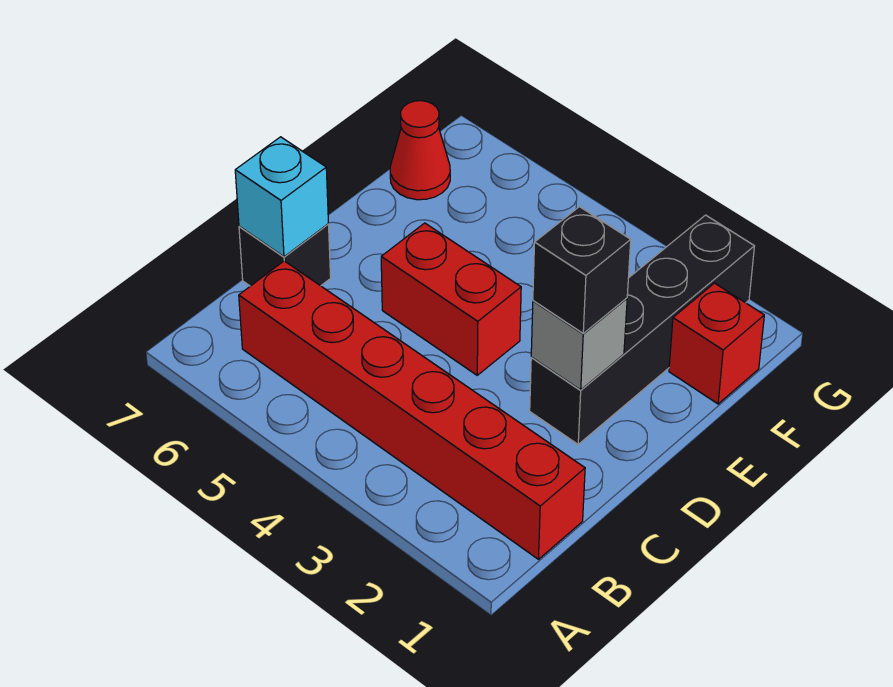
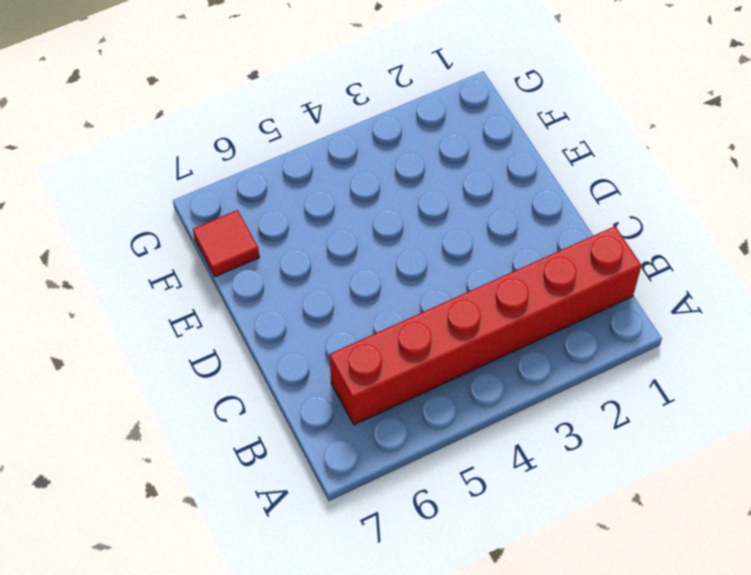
red 1x1 tile [193,210,259,277] -> red 1x1 cone [390,101,450,200]
none -> black 1x1 brick [239,224,331,286]
none -> black 1x4 brick [530,215,754,444]

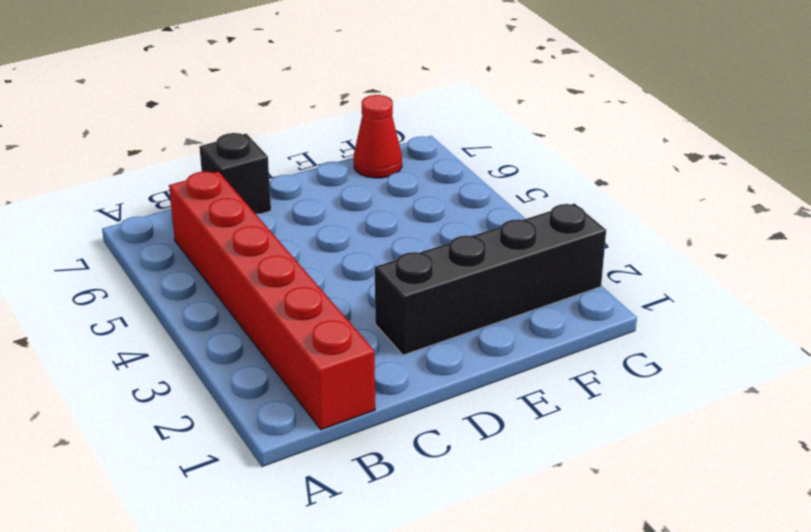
none -> red 1x2 brick [381,223,521,375]
none -> red 1x1 brick [669,283,764,404]

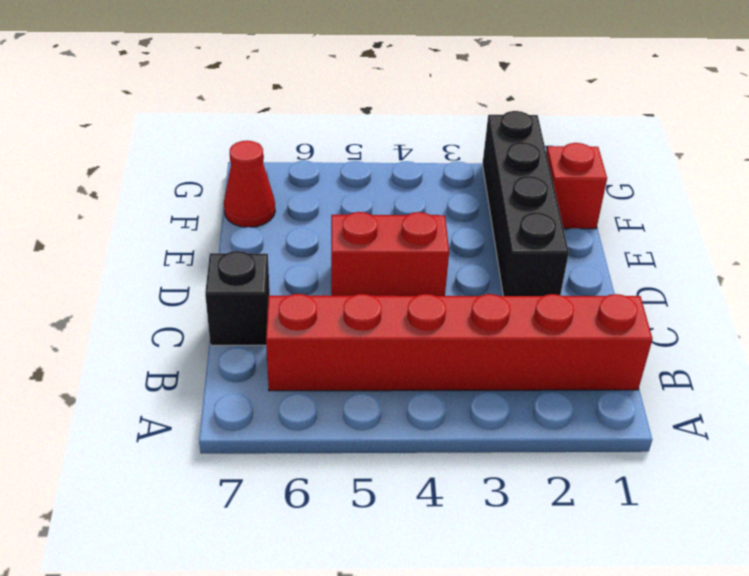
none -> cyan 1x1 brick [235,137,328,257]
none -> grey 1x1 brick [531,298,627,390]

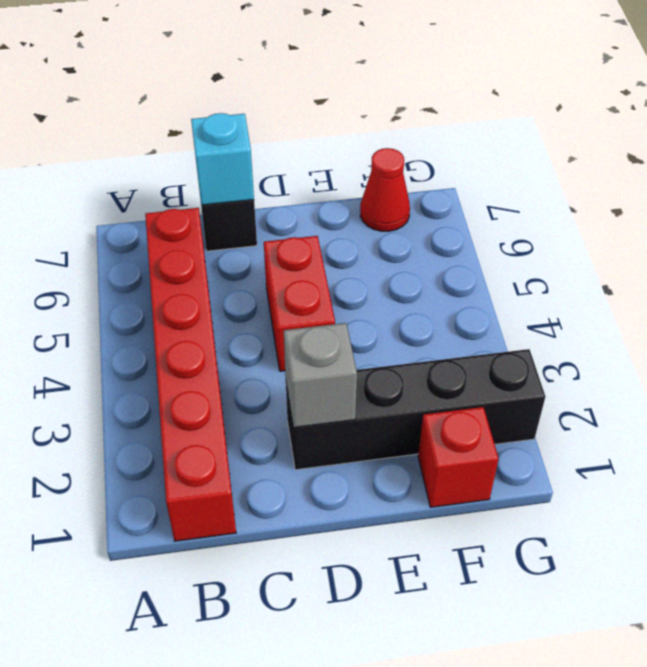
none -> black 1x1 brick [533,207,631,333]

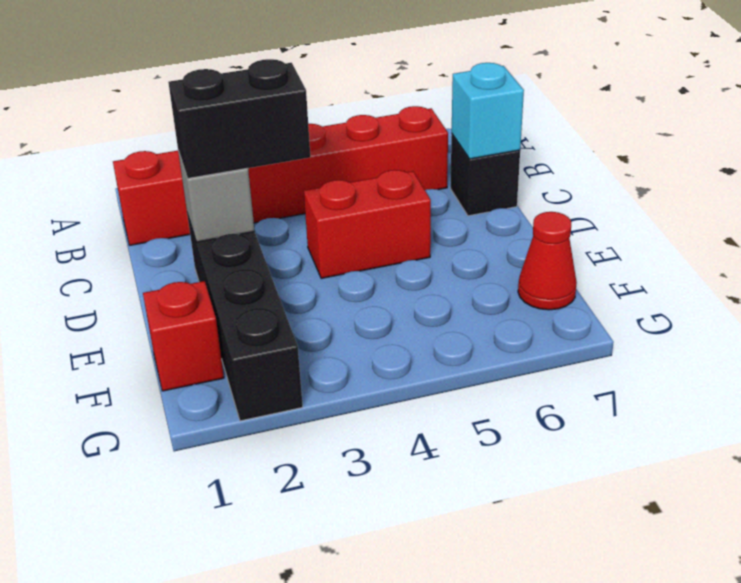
black 1x2 brick [168,59,310,179] -> black 1x1 brick [533,207,631,333]

